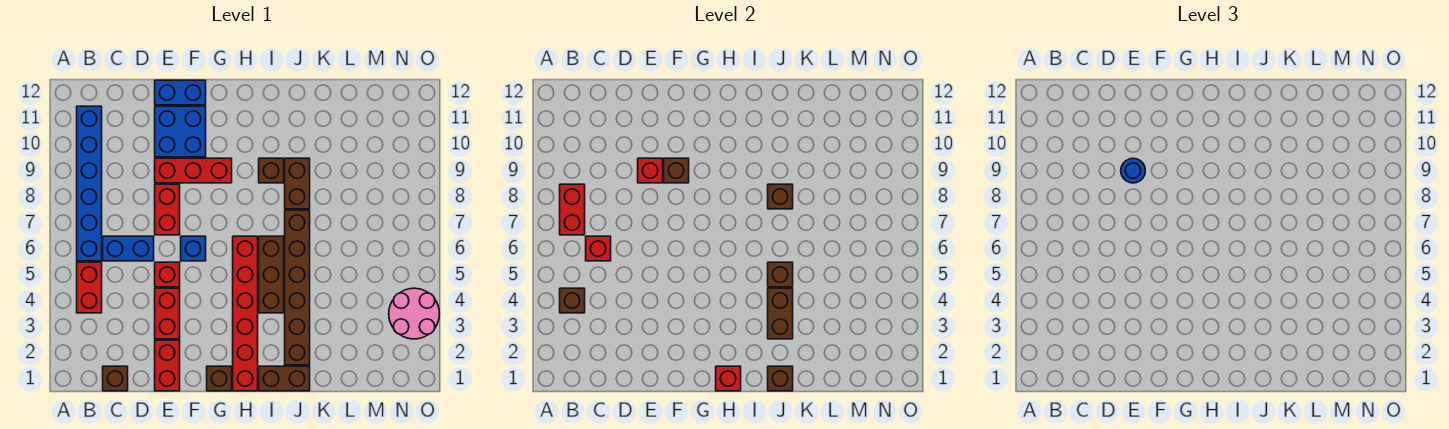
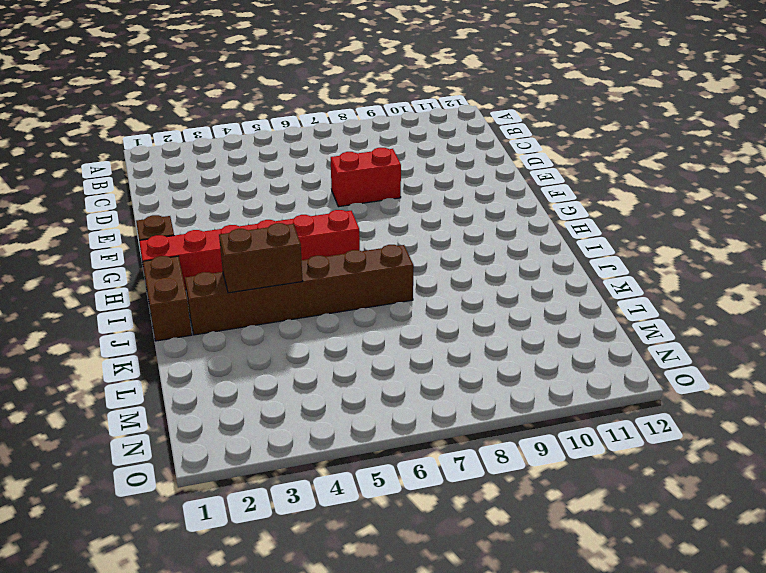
none -> red 1x2 brick [77,262,102,313]
none -> blue 1x6 brick [77,106,102,261]
none -> brown 1x1 brick [103,366,128,391]
none -> blue 1x2 brick [103,236,154,261]

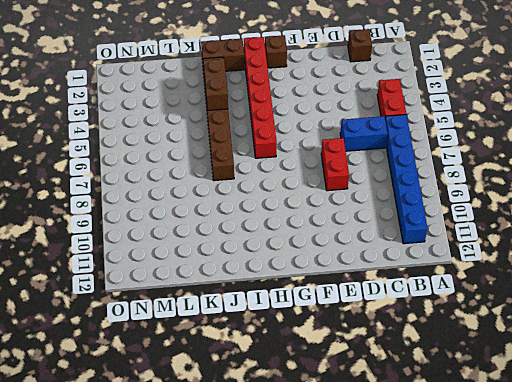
none -> red 1x2 brick [155,340,180,391]
none -> red 1x2 brick [155,288,180,339]
none -> red 1x1 brick [155,262,180,287]
none -> red 1x3 brick [155,158,232,183]

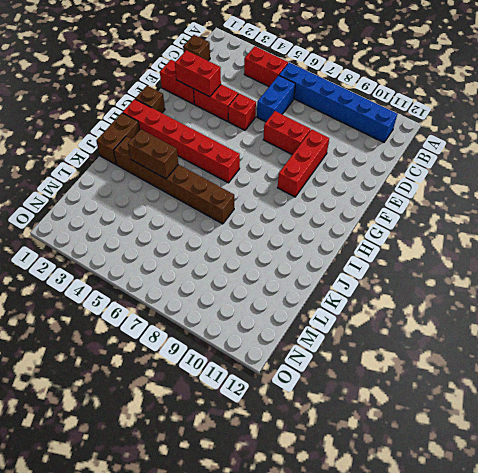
red 1x2 brick [175,50,221,97] -> red 1x2 brick moved to [560,184,585,235]
none -> blue 2x2 brick [155,106,206,157]
none -> blue 1x2 brick [155,80,206,105]
none -> blue 1x1 brick [181,236,206,261]
none -> brown 1x3 brick [259,236,284,313]

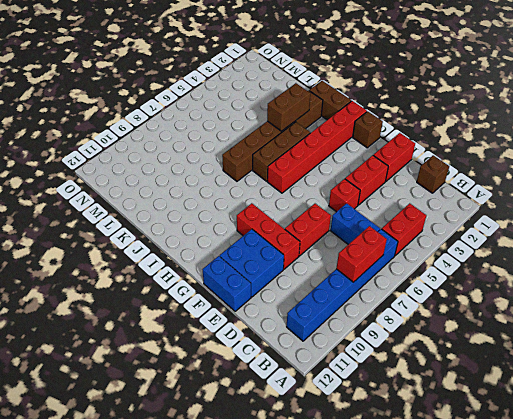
none -> blue 1x1 brick [181,236,206,261]
none -> brown 1x1 brick [259,158,284,183]
none -> brown 1x2 brick [285,158,310,209]
none -> pink 2x2 round brick [389,288,439,339]

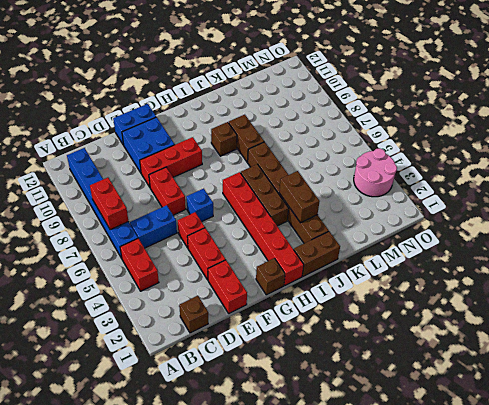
none -> brown 1x1 brick [560,288,585,313]
none -> red 1x1 brick [586,236,611,261]
none -> red 1x1 brick [638,158,663,183]
none -> brown 1x1 brick [664,158,689,183]

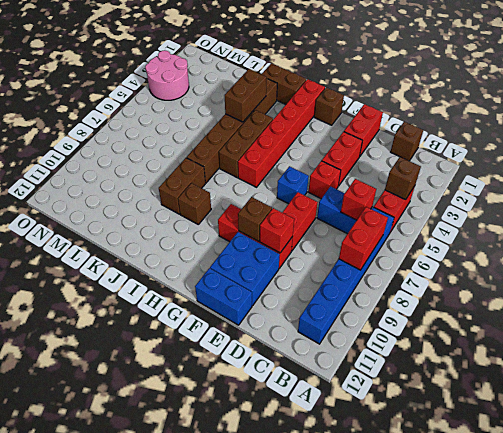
none -> red 1x1 brick [716,366,741,391]
none -> brown 1x1 brick [768,366,793,391]
none -> brown 1x1 brick [768,262,793,287]
none -> brown 1x1 brick [768,184,793,209]

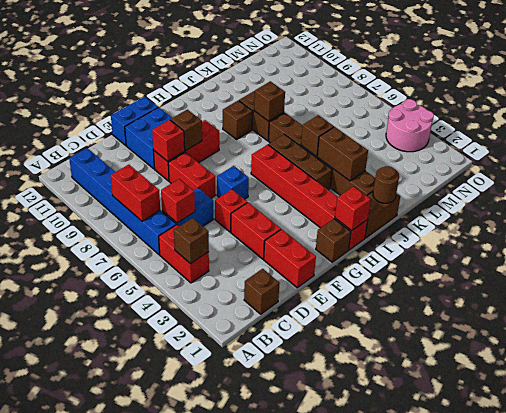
brown 1x1 round brick [373,166,399,203] -> brown 1x1 brick [768,366,793,391]
none -> blue 1x1 round brick [1121,158,1145,183]

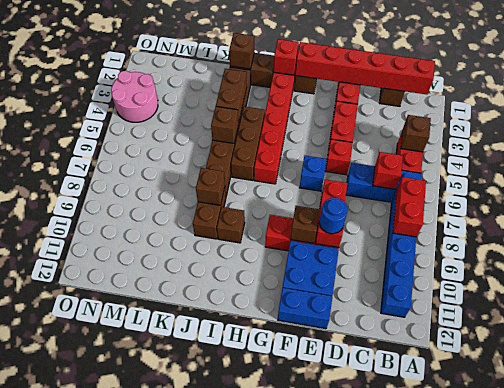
red 1x6 brick [295,42,435,94] -> none

